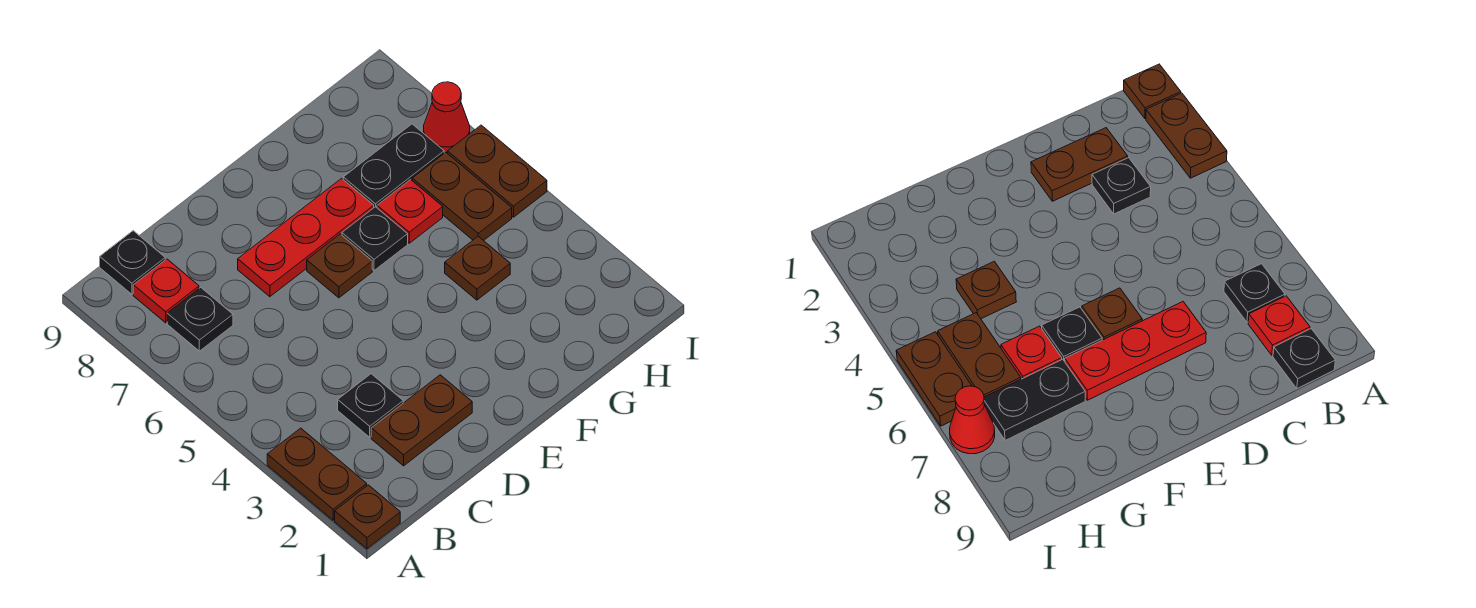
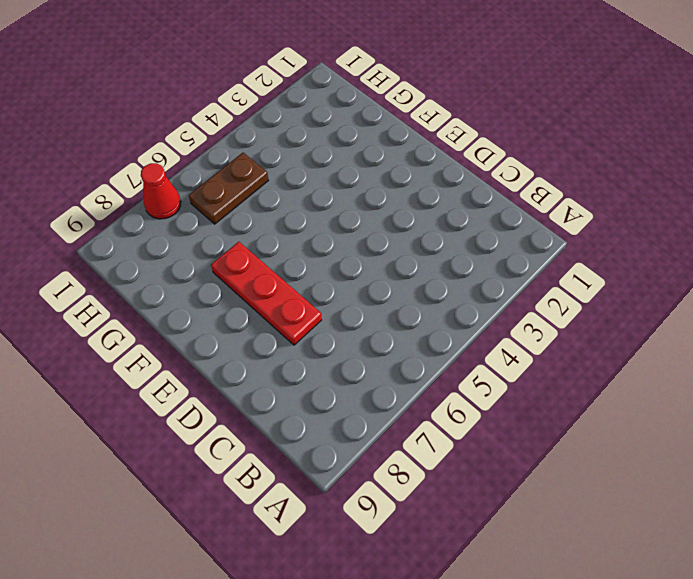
none -> brown 1x1 plate [335,485,400,549]
none -> brown 1x2 plate [267,428,367,520]
none -> black 1x1 plate [167,287,233,351]

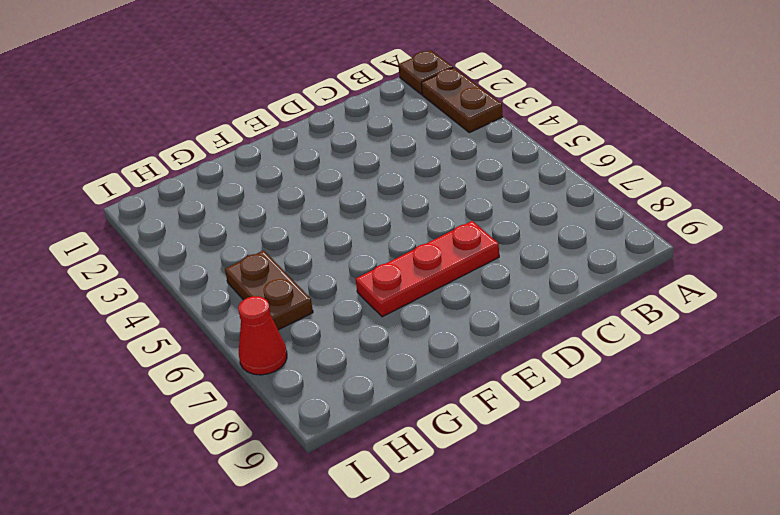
none -> black 1x1 plate [167,287,233,351]
none -> red 1x1 plate [133,259,199,323]
none -> black 1x1 plate [100,231,165,294]

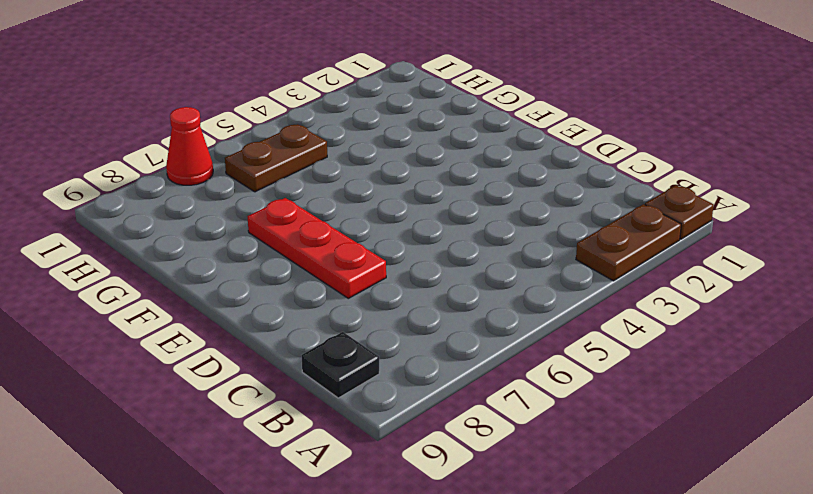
none -> black 1x1 plate [167,287,233,351]
none -> red 1x1 plate [133,259,199,323]
none -> brown 1x2 plate [371,375,472,466]

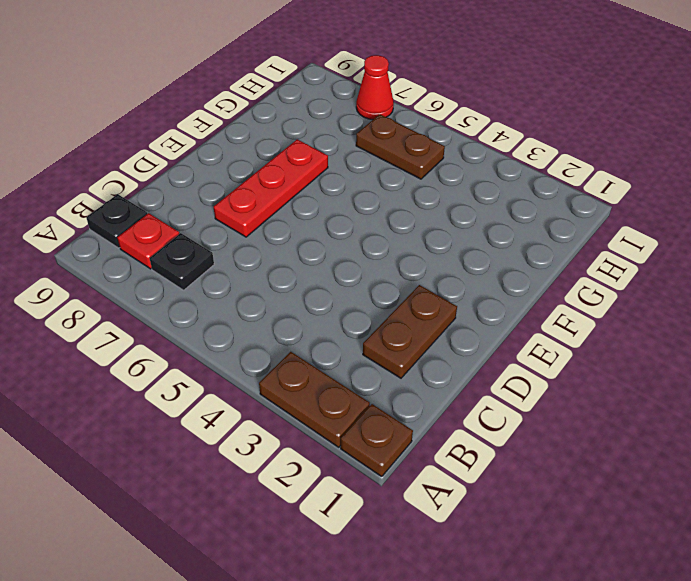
none -> black 1x1 plate [338,374,403,437]
none -> brown 1x1 plate [307,234,372,298]
none -> black 1x1 plate [342,207,408,270]

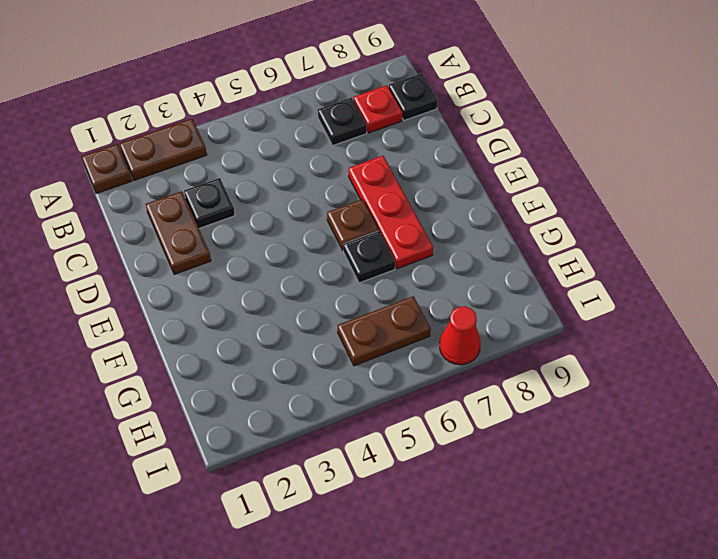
none -> brown 1x1 plate [445,236,510,300]
none -> red 1x1 plate [377,180,443,243]
none -> black 1x2 plate [343,124,444,208]

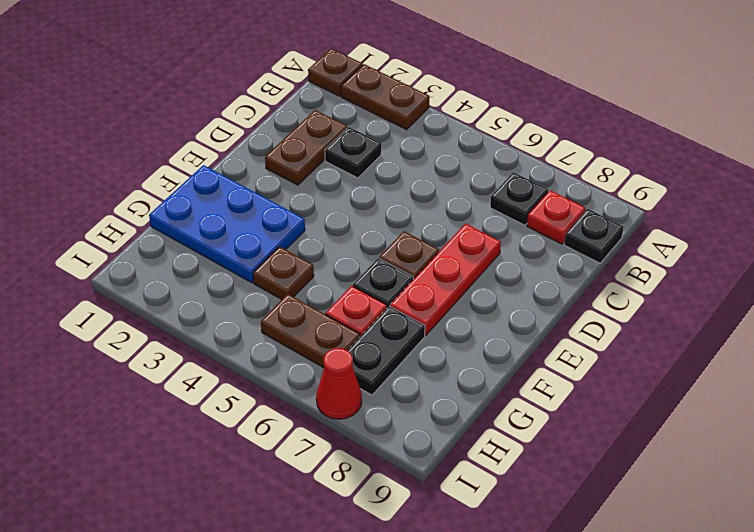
blue 2x3 plate [149,165,305,283] -> none
none -> brown 1x2 plate [448,125,547,217]

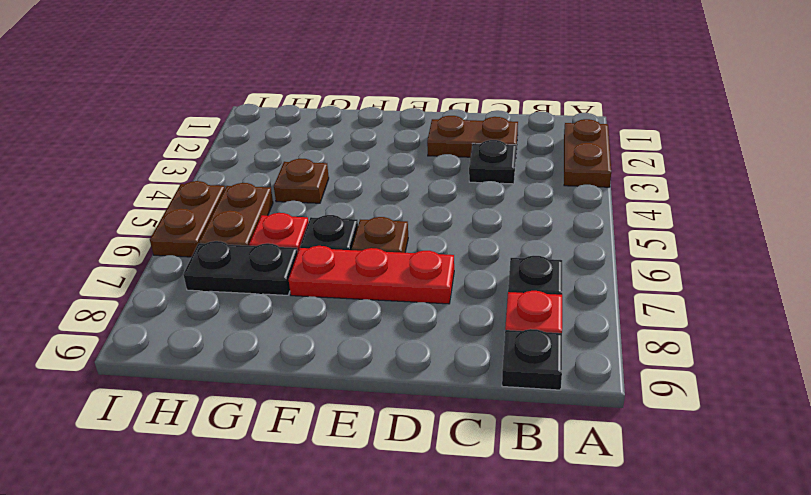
none -> brown 1x1 plate [335,485,400,549]
none -> red 1x1 cone [424,82,470,153]

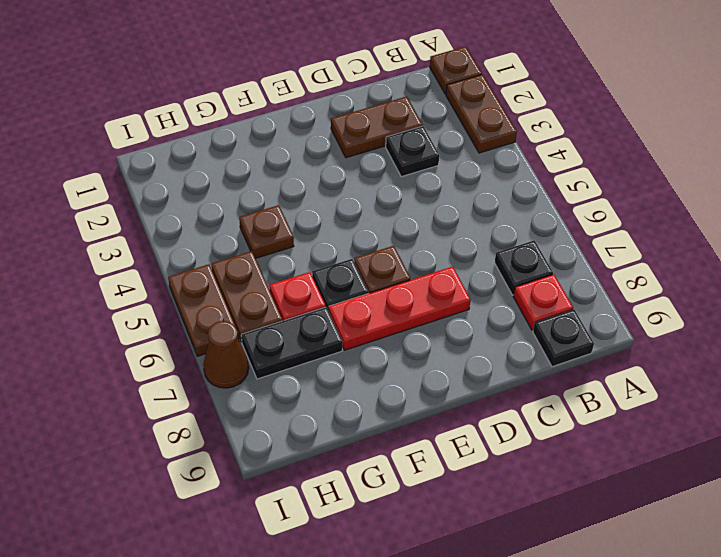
brown 1x1 cone [203,321,249,388] -> red 1x1 cone [424,82,470,153]

